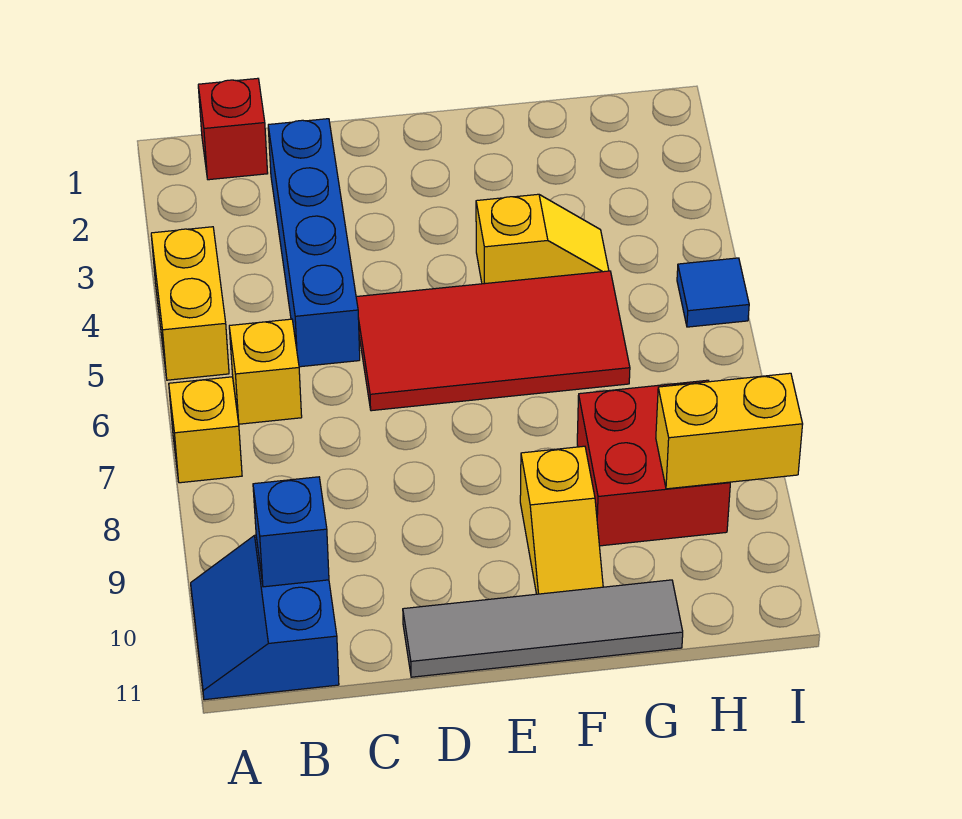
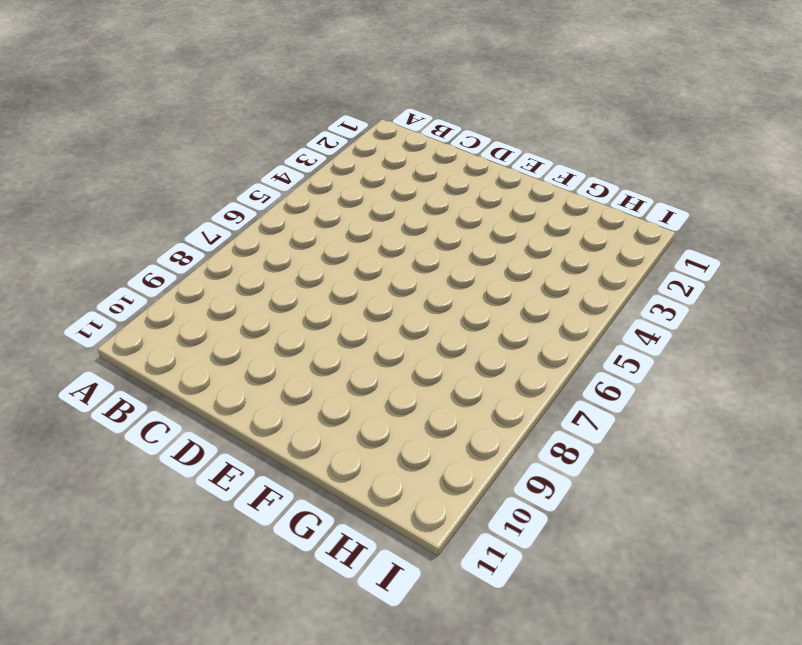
none -> yellow 1x2 brick [151,227,229,380]
none -> yellow 1x1 brick [169,377,242,483]
none -> blue 2x2 slope [191,535,339,700]

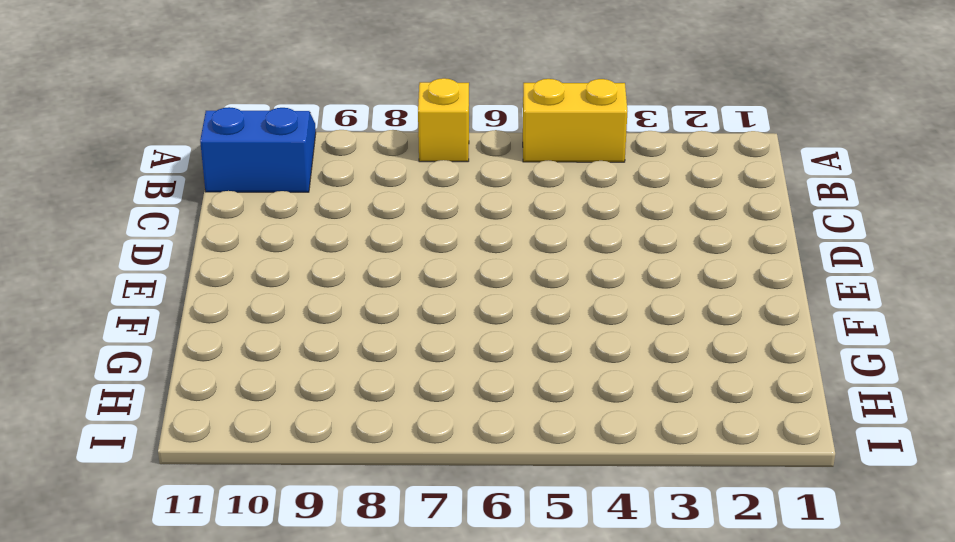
none -> red 1x1 brick [198,78,268,180]
none -> yellow 1x1 brick [229,319,302,424]
none -> blue 1x4 brick [268,119,360,367]

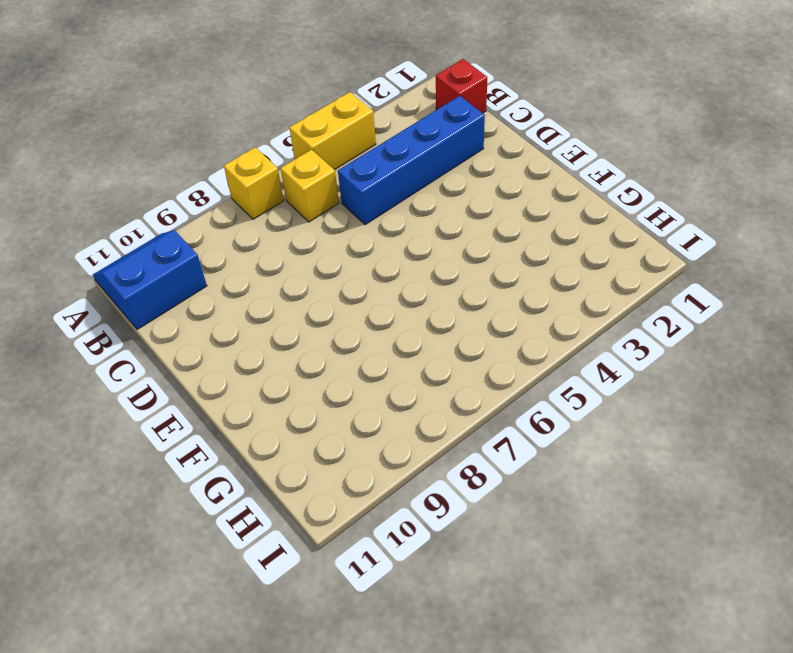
none -> red 2x4 tile [356,271,630,411]
none -> grey 1x4 tile [403,580,683,677]
none -> yellow 1x2 slope [476,194,609,284]

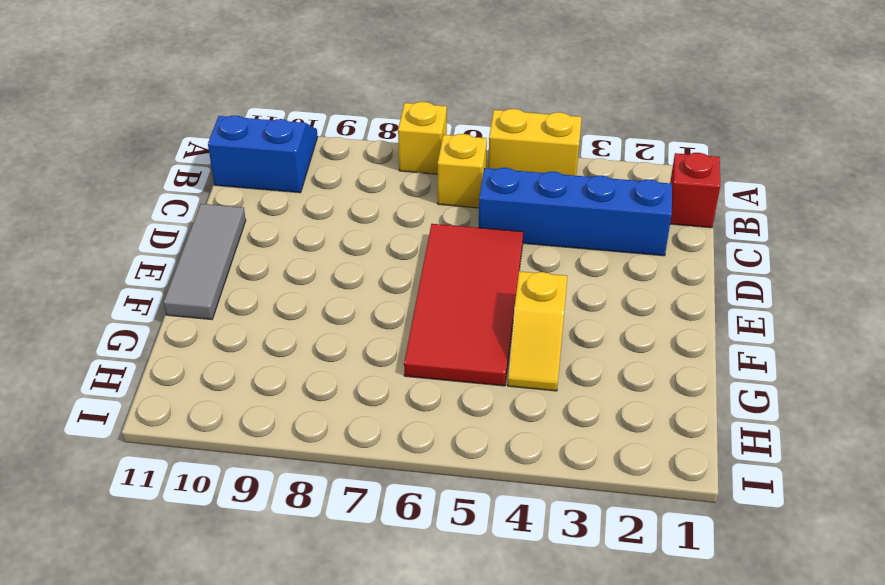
grey 1x3 tile [164,204,246,320] -> grey 1x4 tile [403,580,683,677]
none -> yellow 1x2 slope [520,446,603,594]
none -> red 2x2 brick [577,380,730,546]
none -> blue 1x1 tile [677,258,749,327]

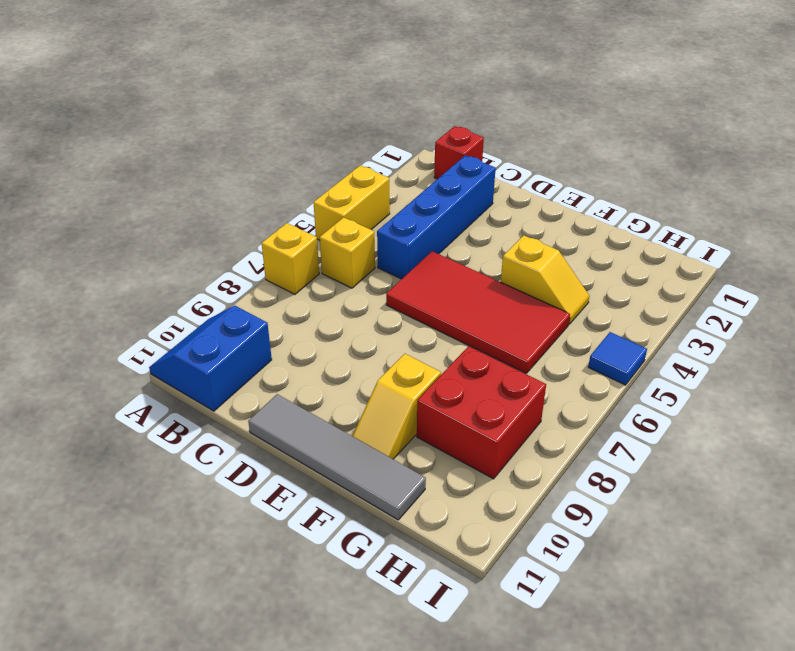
none -> blue 1x1 brick [253,477,329,587]
none -> yellow 1x2 brick [656,373,803,489]

